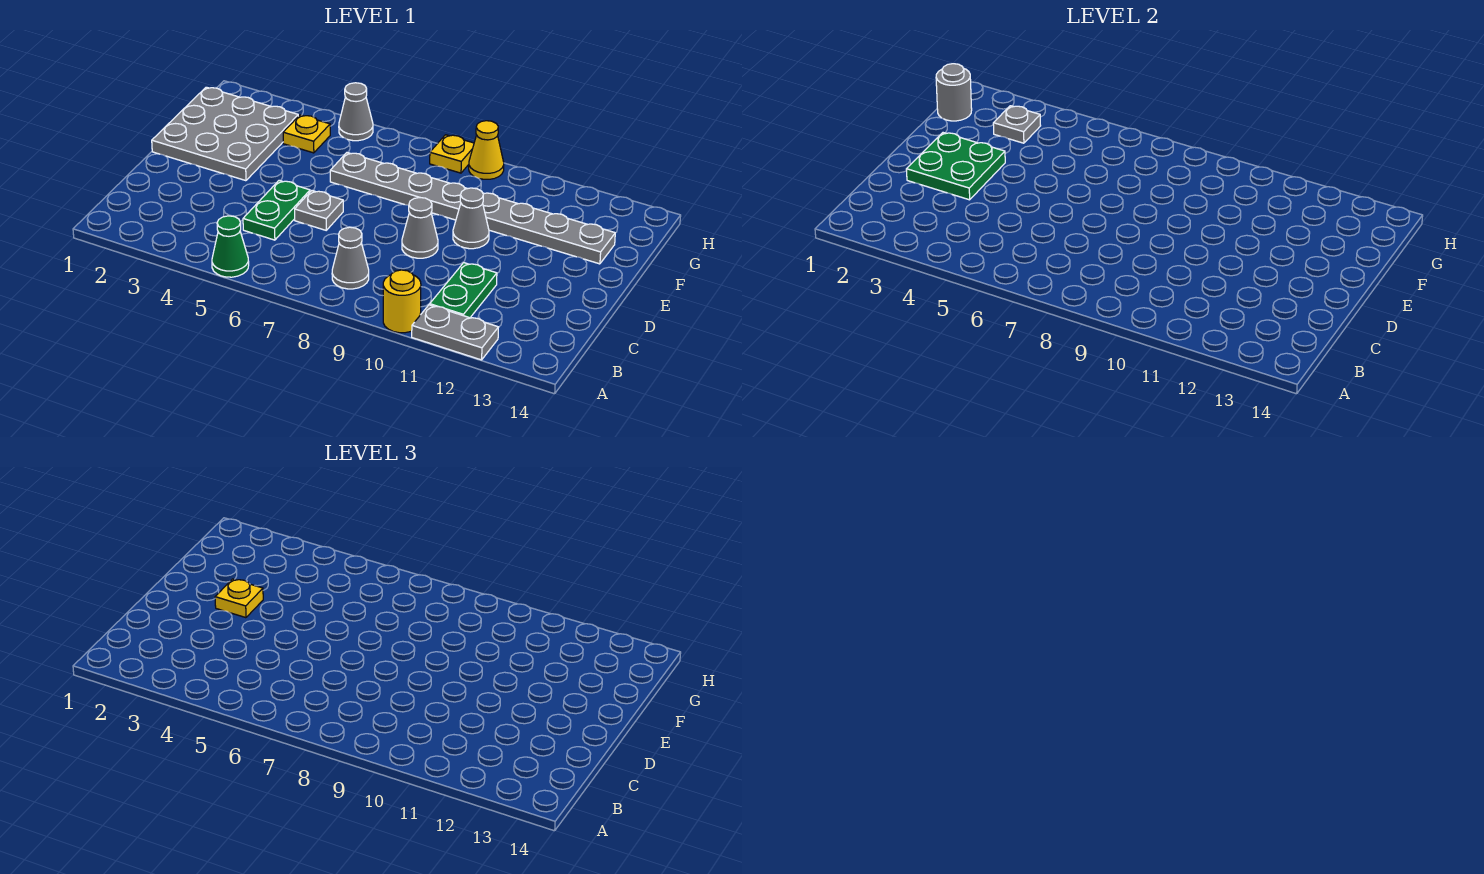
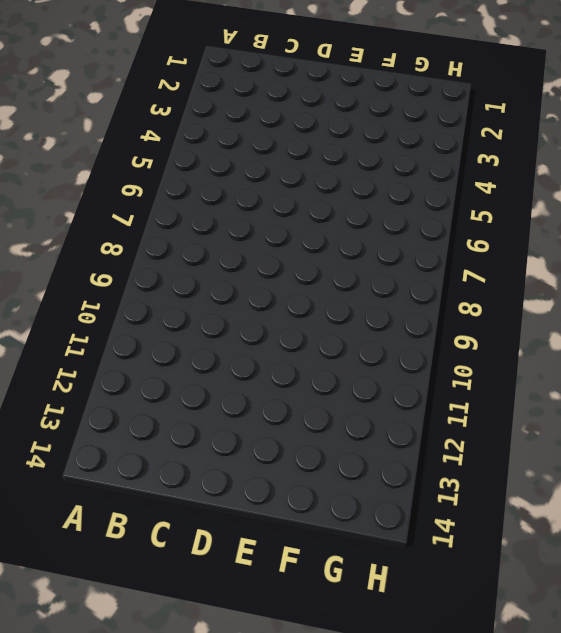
none -> green 1x1 cone [212,216,249,277]
none -> yellow 1x1 round brick [383,270,421,333]
none -> grey 1x2 plate [412,305,499,360]

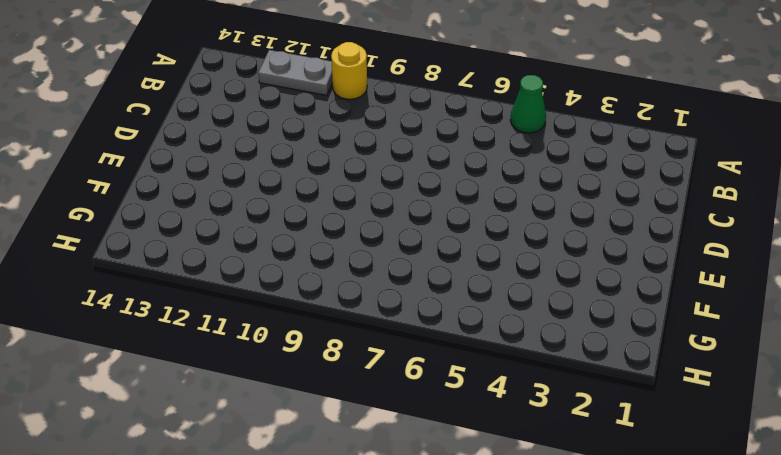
none -> grey 1x1 cone [332,227,369,289]
none -> green 1x2 plate [430,263,497,318]
none -> green 1x2 plate [243,181,310,240]

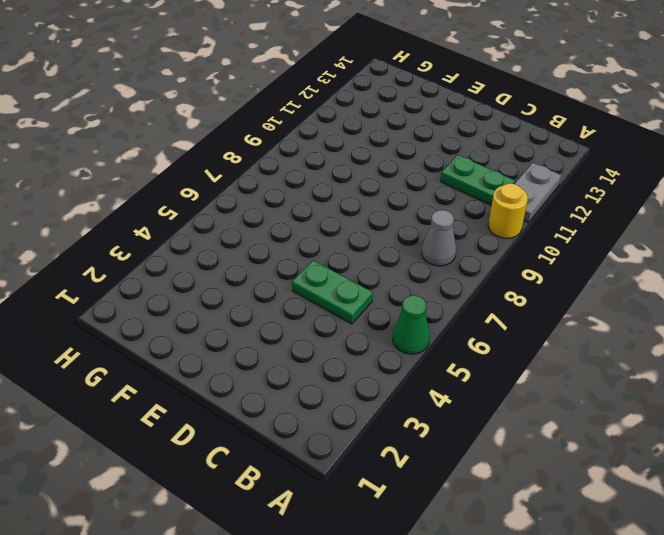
none -> grey 1x1 plate [295,191,343,230]
none -> grey 1x1 cone [402,197,438,258]
none -> grey 3x3 plate [152,87,298,181]

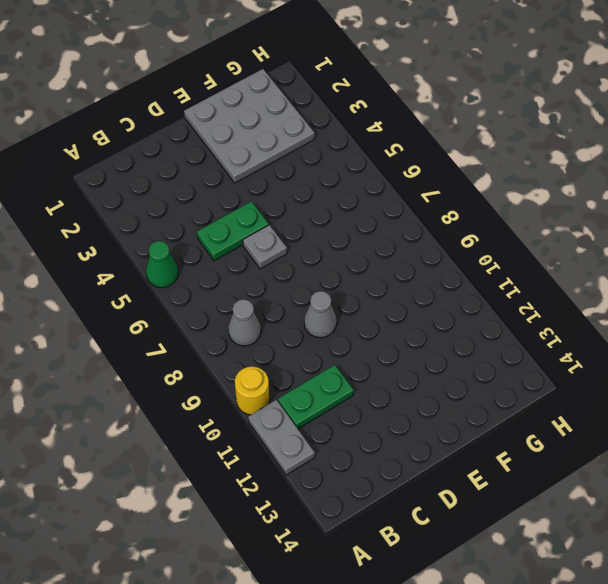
none -> grey 1x1 cone [453,188,489,249]
none -> grey 1x8 plate [330,153,615,264]
none -> yellow 1x1 plate [283,115,330,153]

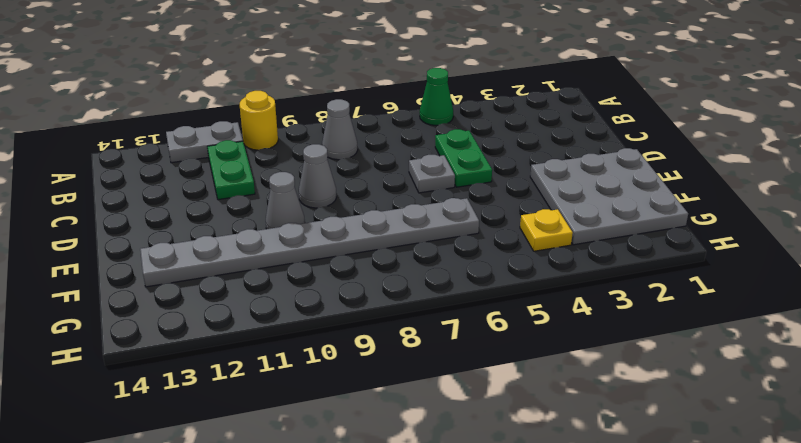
none -> grey 1x1 cone [339,83,373,141]
none -> yellow 1x1 plate [430,135,474,173]
none -> yellow 1x1 cone [469,121,504,179]

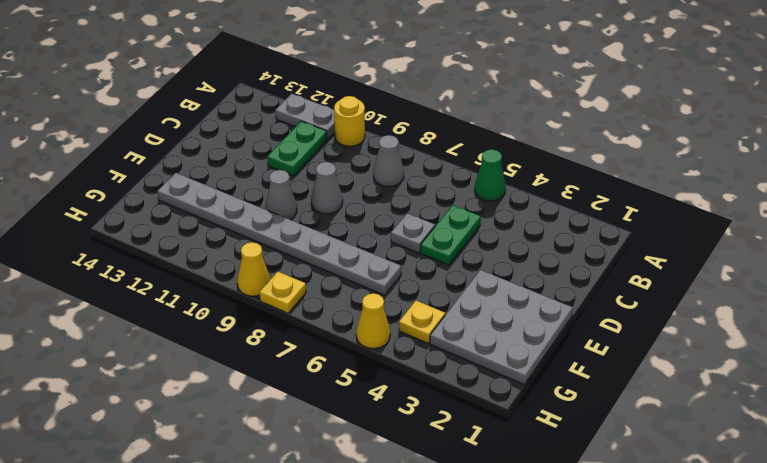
yellow 1x1 cone [356,293,390,348] -> grey 1x1 cone [339,83,373,141]
none -> green 2x2 plate [906,133,1005,200]
none -> grey 1x1 round brick [936,64,972,121]
none -> grey 1x1 plate [993,106,1041,143]

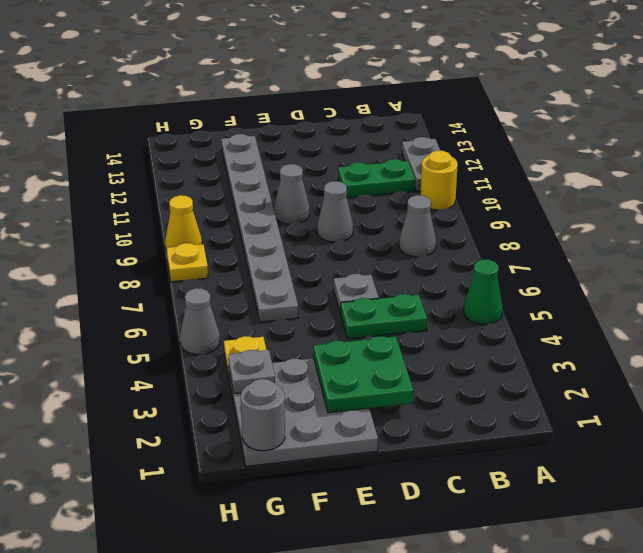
none -> yellow 1x1 plate [215,579,263,618]

